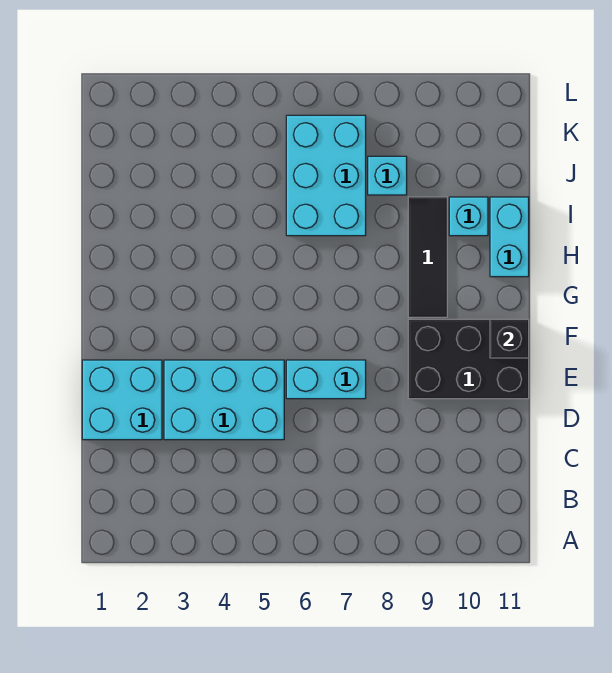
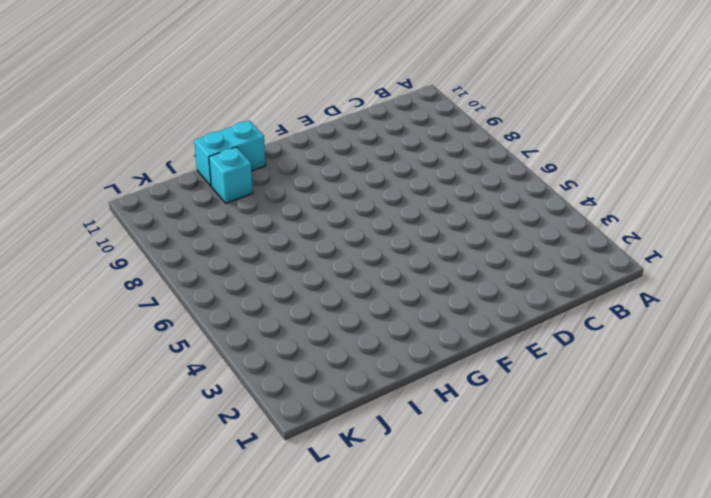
none -> cyan 2x2 brick [82,360,162,440]
none -> cyan 2x3 brick [164,360,284,440]

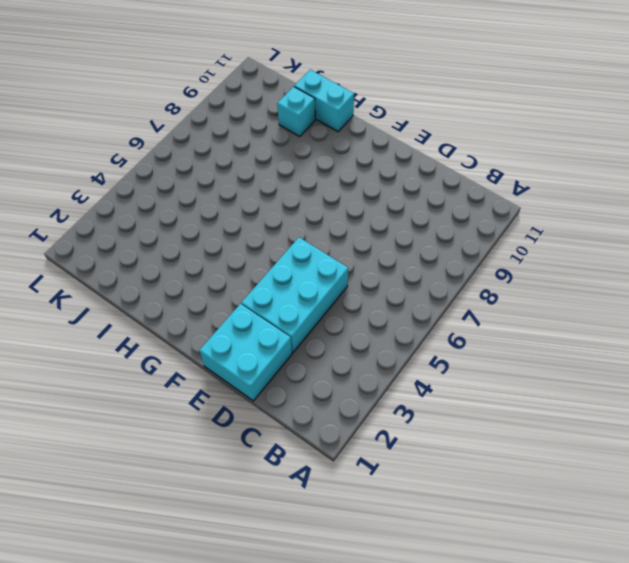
none -> cyan 1x2 brick [286,360,366,399]
none -> black 2x3 brick [408,319,529,399]

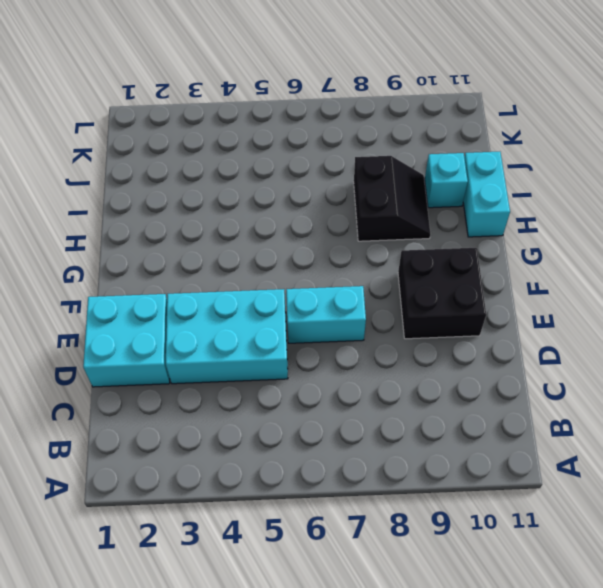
black 2x2 brick [398,248,486,339] -> black 2x3 brick [408,319,529,399]
black 2x2 slope [354,156,430,241] -> black 1x3 tile [408,197,447,317]
none -> cyan 2x3 brick [286,115,366,236]
none -> cyan 1x1 brick [368,156,407,195]

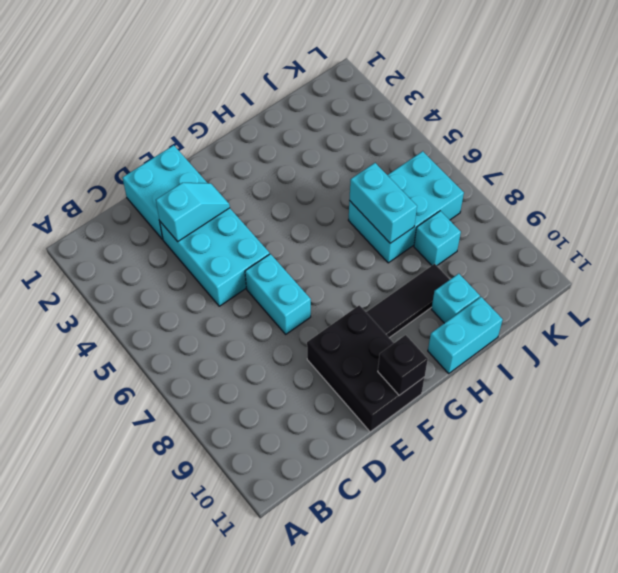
cyan 1x2 slope [156,183,230,242] -> none
cyan 1x2 brick [349,163,417,243] -> none

